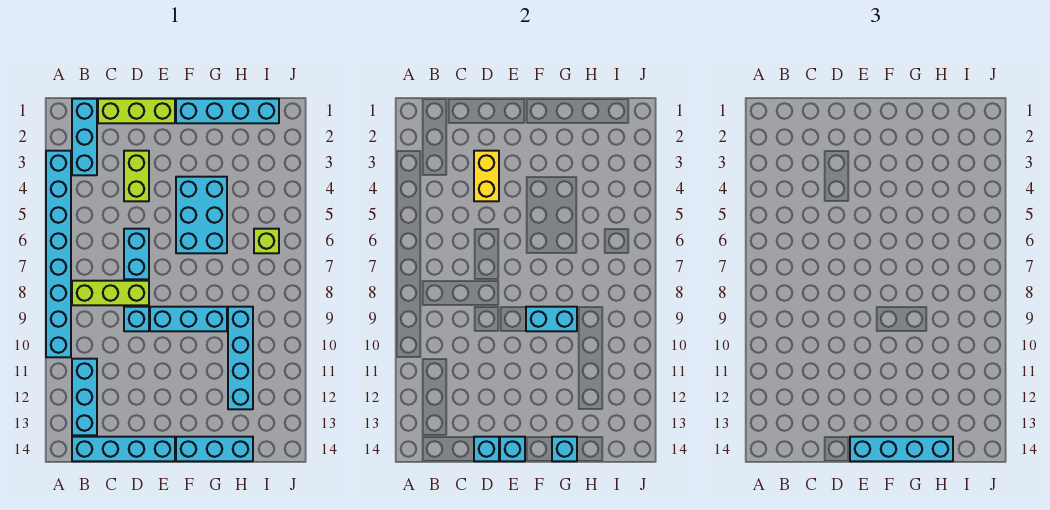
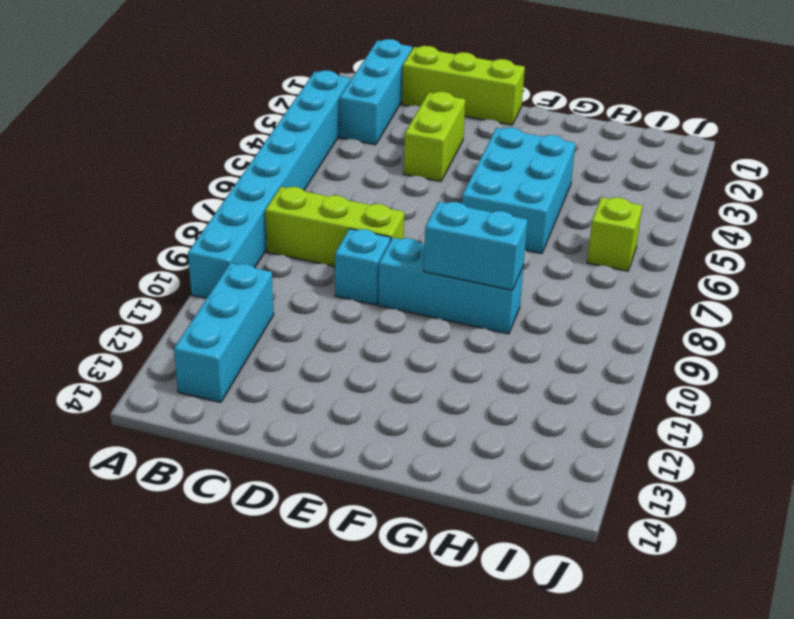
none -> cyan 1x4 brick [72,437,175,461]
none -> cyan 1x2 brick [124,229,149,279]
none -> cyan 1x4 brick [176,99,279,123]

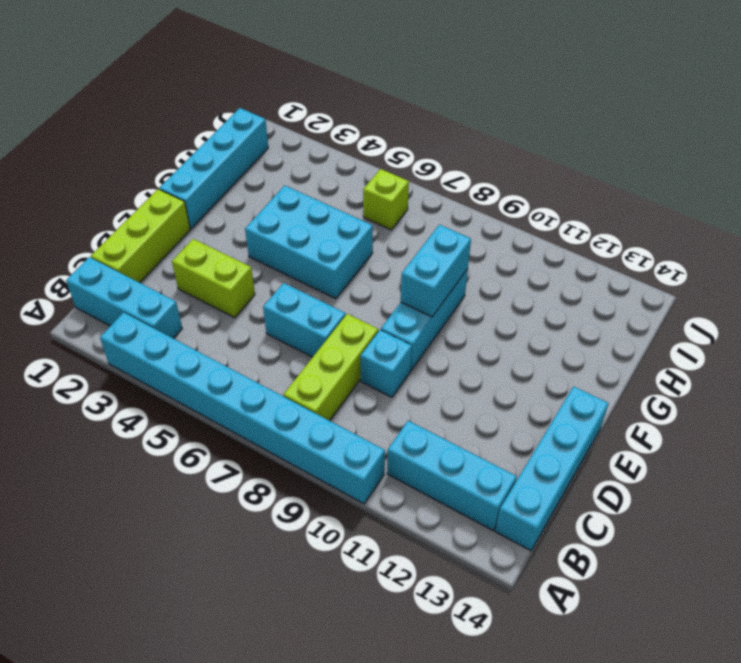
none -> cyan 1x3 brick [176,437,253,461]
none -> cyan 1x4 brick [228,307,253,409]
none -> yellow 1x2 brick [474,151,499,201]

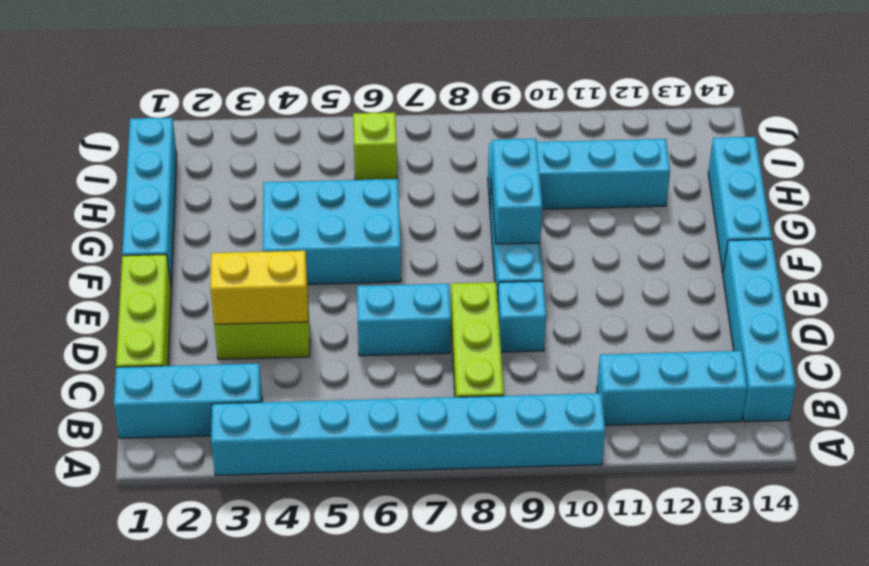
none -> cyan 1x1 brick [474,437,499,461]
none -> cyan 1x1 brick [500,437,525,461]
none -> cyan 1x1 brick [552,437,577,461]

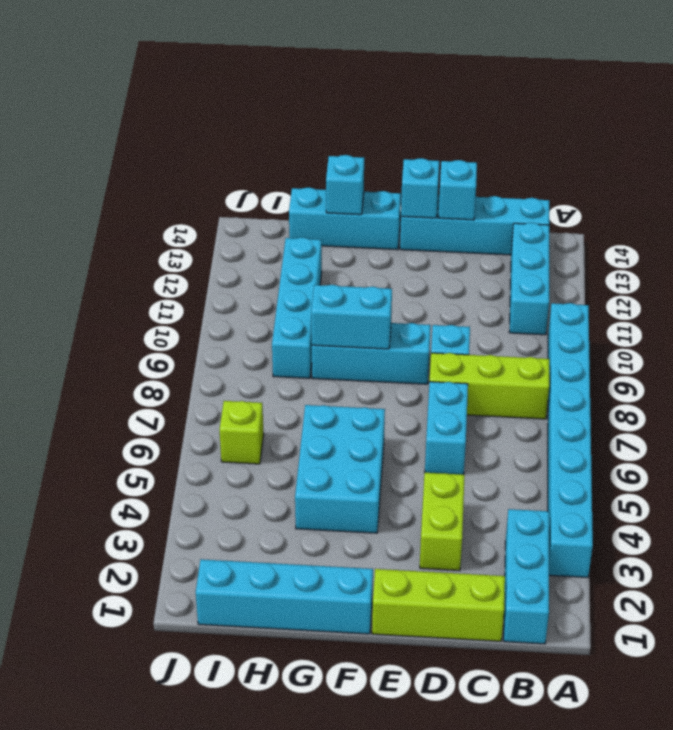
none -> yellow 1x2 brick [474,151,499,201]
none -> cyan 1x4 brick [850,437,953,461]

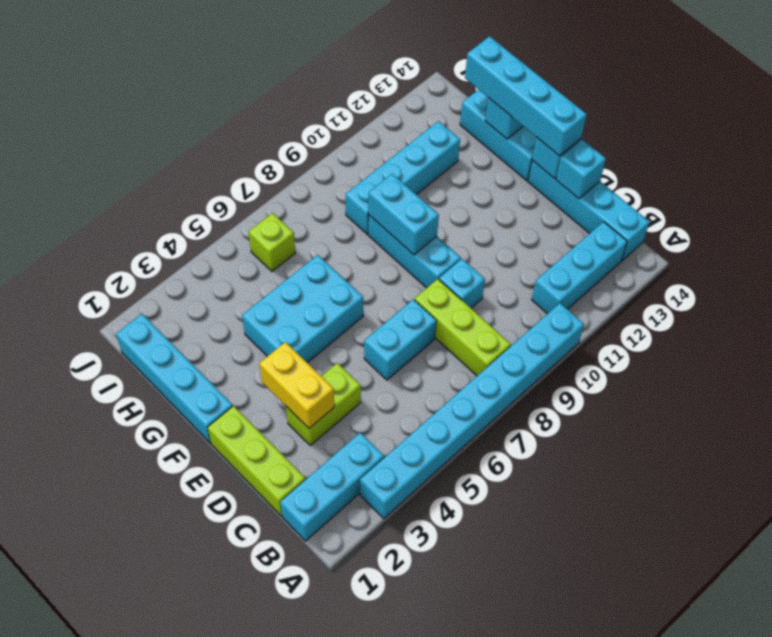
yellow 1x2 brick [259,342,334,428] -> yellow 1x2 brick turned to [474,151,499,201]

